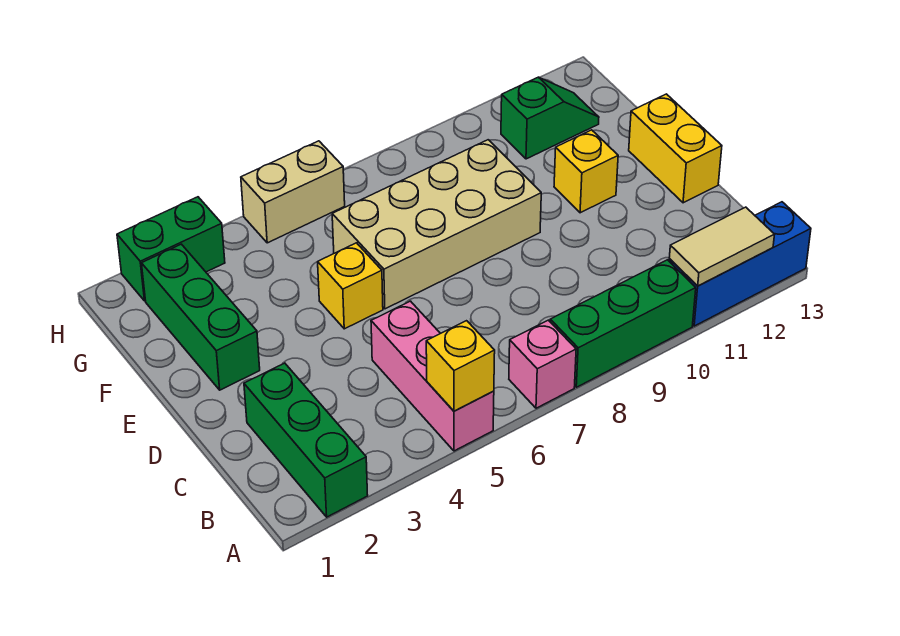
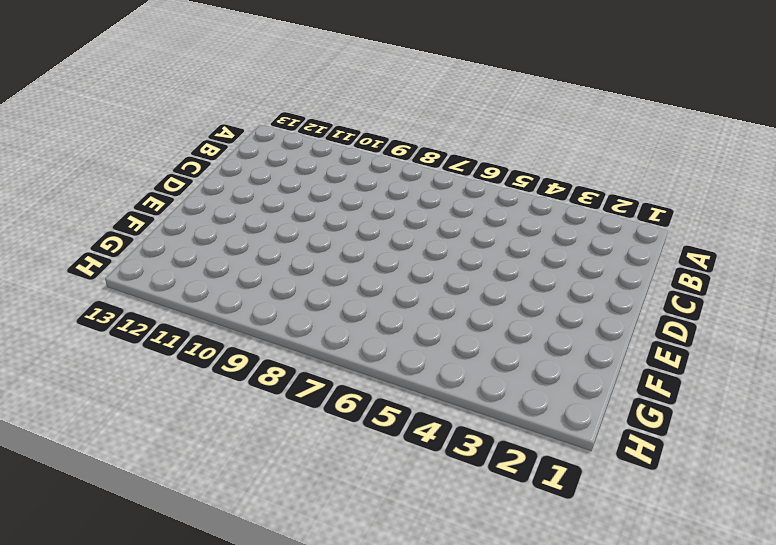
none -> green 1x3 brick [244,363,368,517]
none -> pink 1x3 brick [371,301,494,451]
none -> pink 1x1 brick [509,320,576,408]

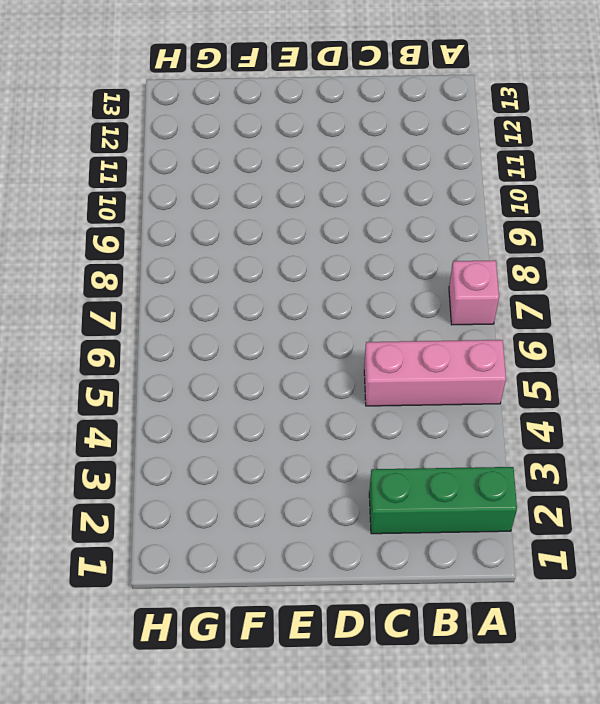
none -> green 1x3 brick [550,260,696,387]
none -> blue 1x3 brick [669,202,811,326]
none -> yellow 1x2 brick [629,94,722,203]

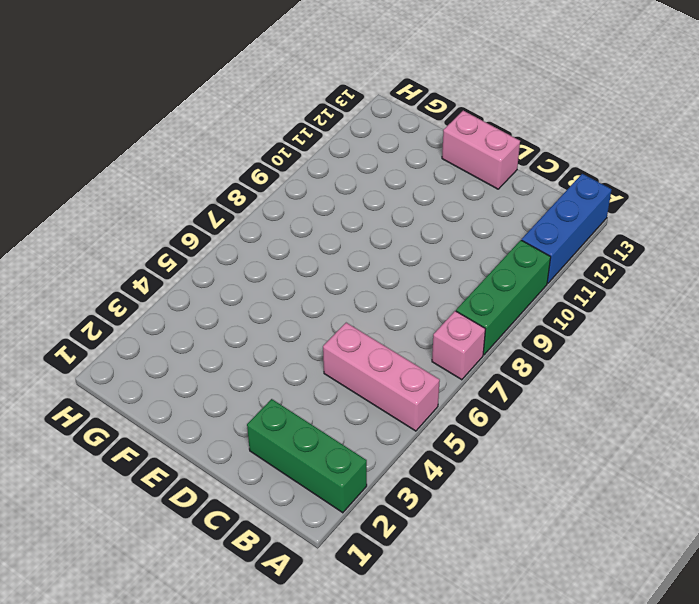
pink 1x2 brick [442,111,520,189] -> yellow 1x2 brick [629,94,722,203]
none -> green 1x3 brick [142,244,260,390]
none -> yellow 1x1 brick [318,243,383,329]
none -> tan 2x4 brick [332,140,541,309]

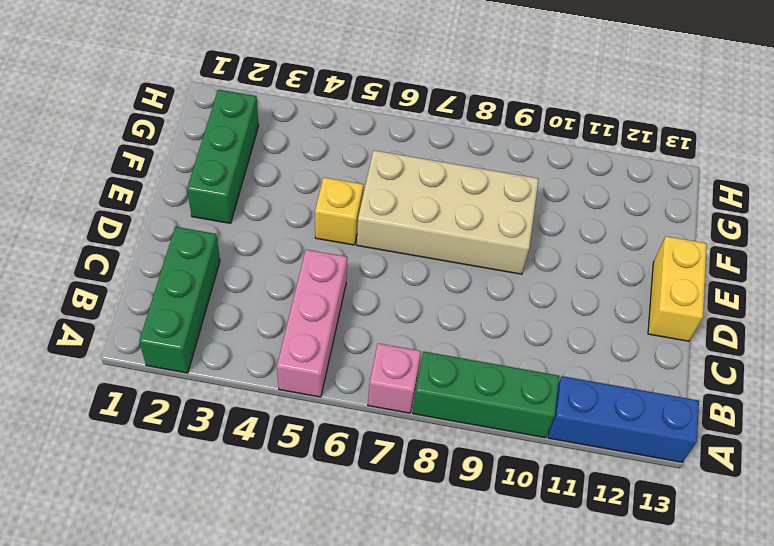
none -> yellow 1x1 brick [554,130,618,213]
none -> green 1x2 slope [501,77,599,159]
none -> green 1x2 brick [117,197,225,301]

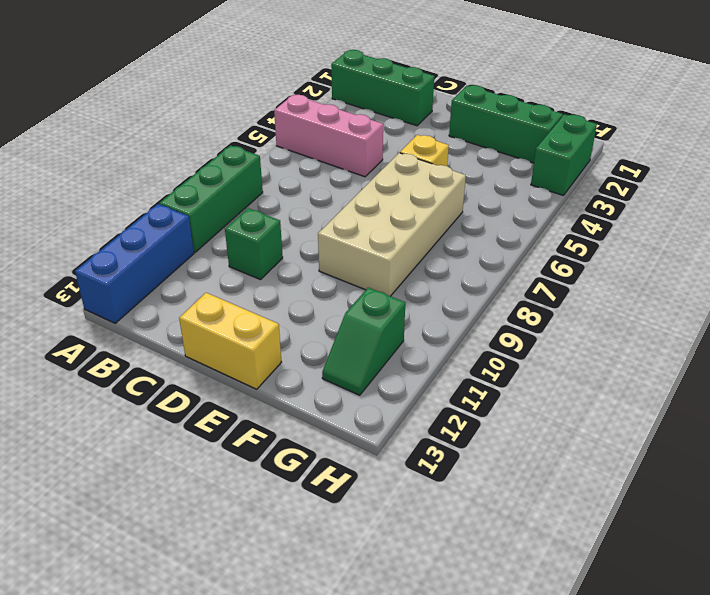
green 1x1 brick [225,208,283,280] -> none
none -> pink 1x1 brick [509,320,576,408]
none -> yellow 1x1 brick [554,130,618,213]
none -> tan 1x2 brick [241,141,345,243]

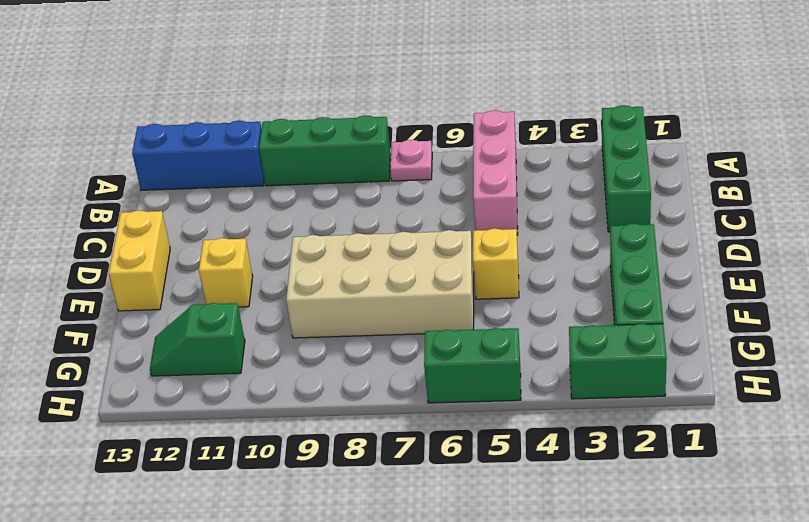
pink 1x1 plate [390,140,432,181] -> pink 1x1 brick [509,320,576,408]
green 1x2 brick [424,328,521,403] -> tan 1x2 brick [241,141,345,243]
none -> yellow 1x1 brick [426,321,495,411]
none -> tan 1x2 tile [669,207,775,286]

